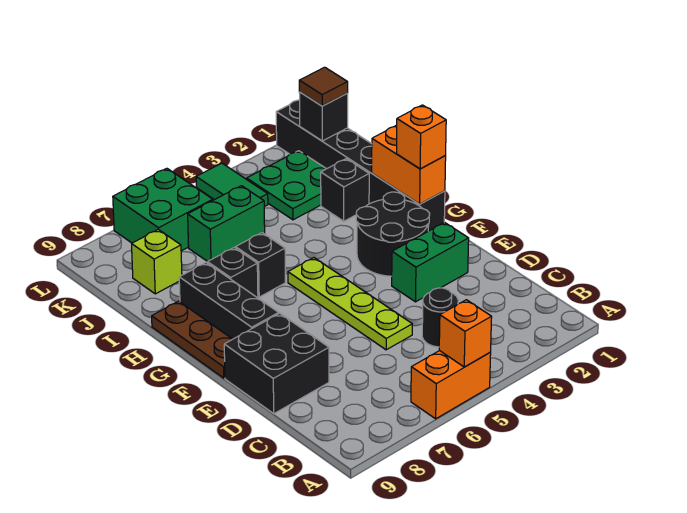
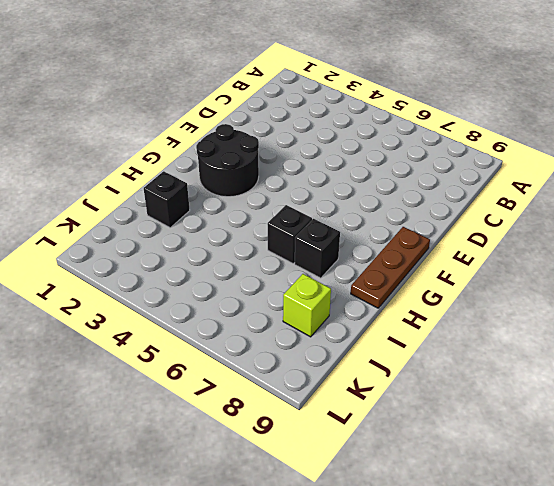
none -> orange 1x2 brick [411,351,491,419]
none -> black 1x1 round brick [422,288,458,347]
none -> lime 1x4 plate [288,258,412,350]

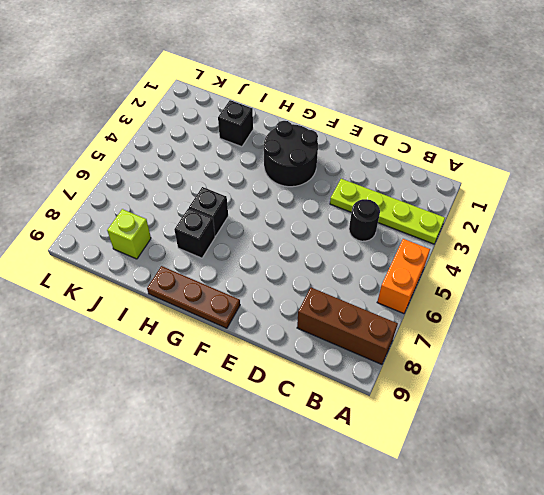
lime 1x4 plate [330,179,445,244] -> lime 1x4 plate moved to [288,258,412,350]
brown 1x3 brick [297,288,398,364] -> none
none -> black 2x2 brick [224,313,329,414]
none -> green 1x2 brick [392,222,469,302]
none -> black 1x3 brick [179,263,279,339]

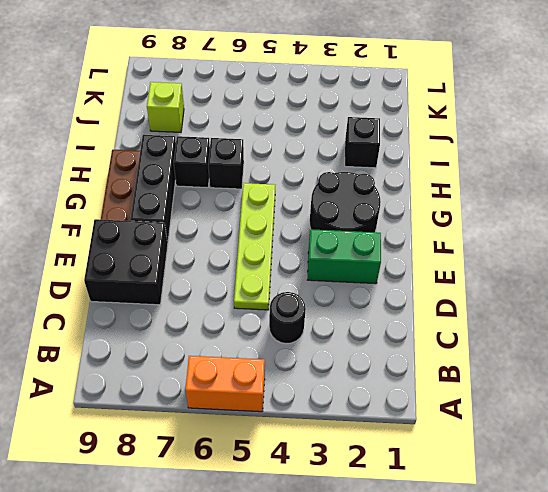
none -> black 1x6 brick [276,100,445,231]
none -> green 2x2 plate [247,151,326,220]
none -> green 1x2 brick [188,186,265,262]

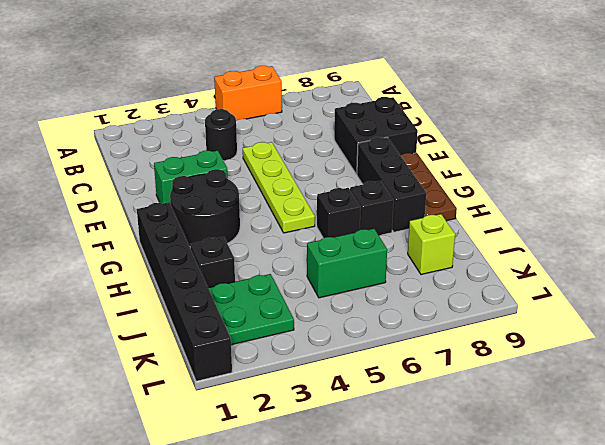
none -> green 1x2 tile [196,163,268,207]
none -> green 2x2 brick [113,168,213,251]
none -> orange 1x1 brick [439,300,492,367]

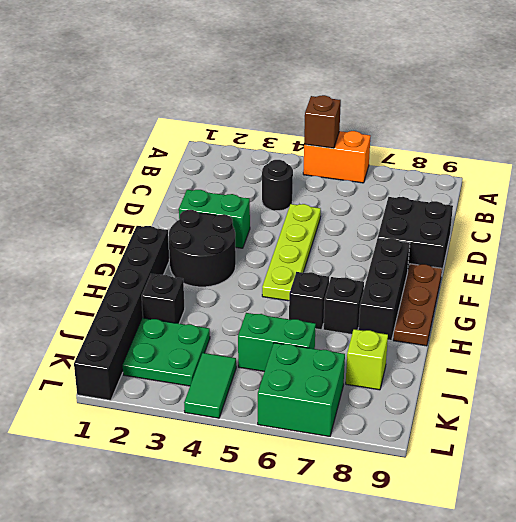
brown 1x1 brick [304,95,341,148] -> orange 1x1 brick [439,300,492,367]
none -> orange 1x2 brick [372,125,446,204]
none -> black 1x1 brick [299,92,348,141]
none -> orange 1x1 brick [397,105,446,169]

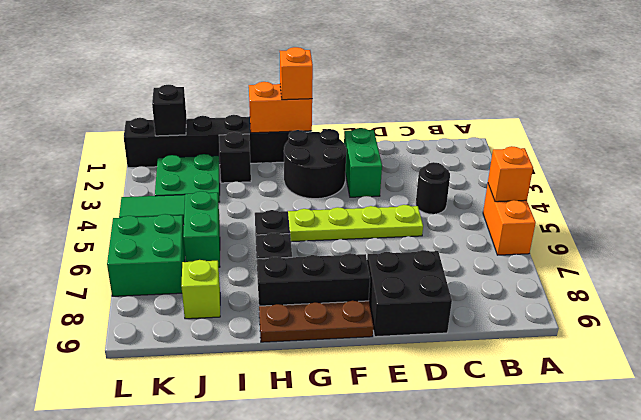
none -> brown 1x1 tile [299,67,348,106]

